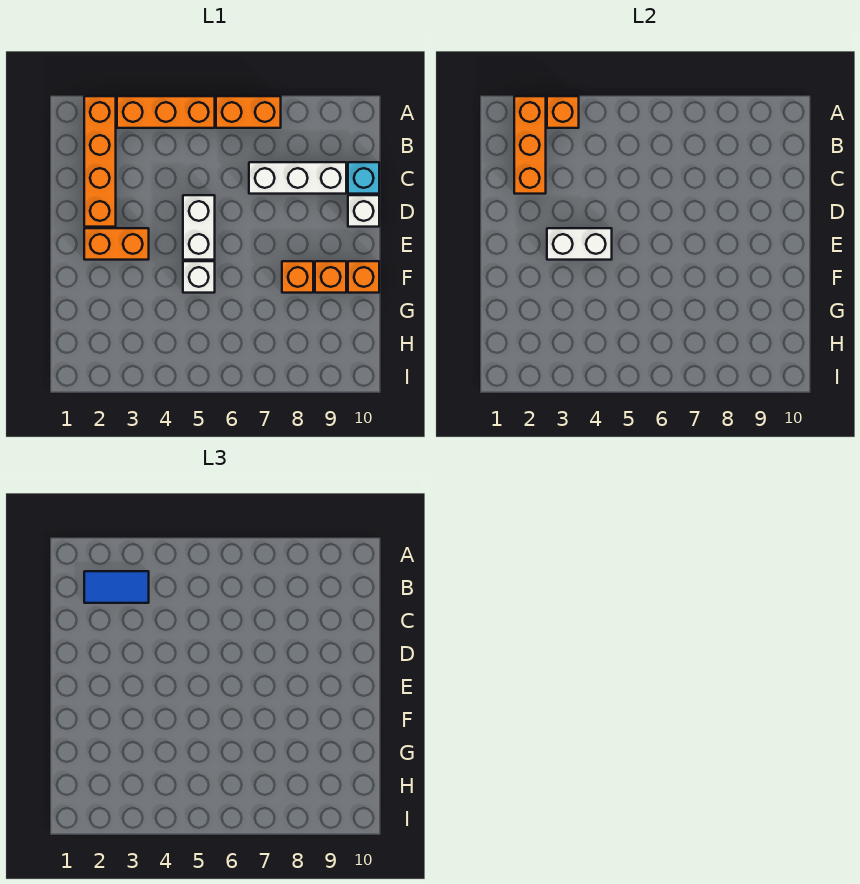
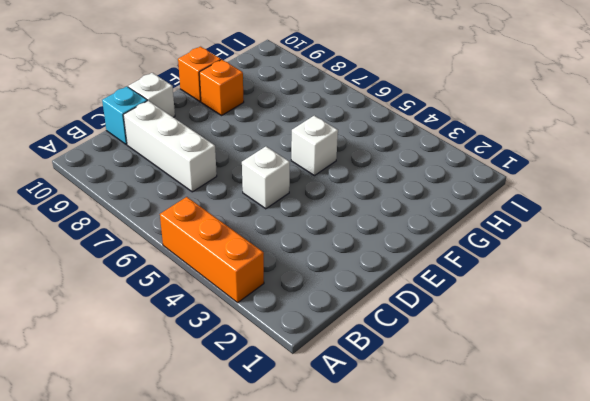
white 1x1 brick [242,146,290,209] -> white 1x2 brick [183,195,215,260]
none -> orange 1x4 brick [84,96,116,227]
none -> orange 1x2 brick [216,96,281,128]
none -> orange 1x2 brick [84,228,149,260]

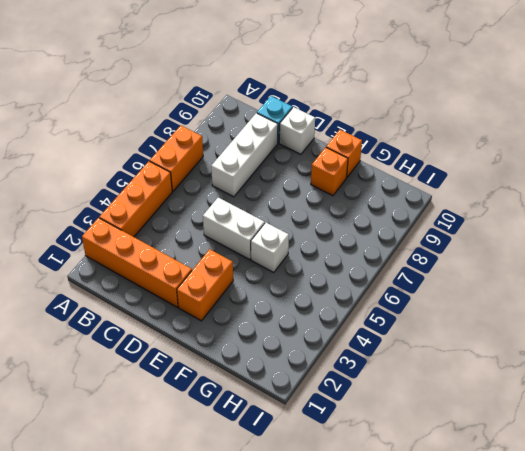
none -> orange 1x1 brick [282,261,313,293]
none -> orange 1x3 brick [514,96,546,194]
none -> orange 1x1 brick [547,96,579,128]

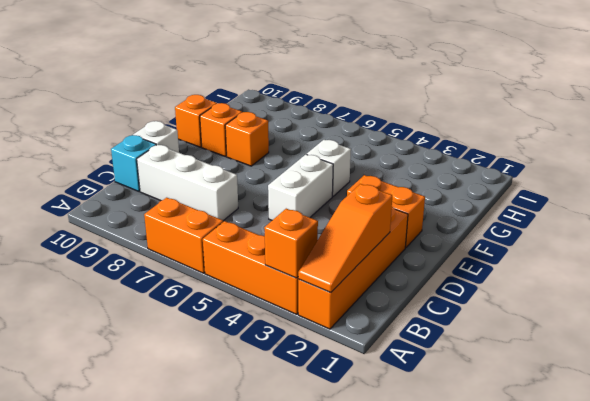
orange 1x3 slope [298,184,392,292] -> orange 1x3 brick [514,96,546,194]
none -> white 1x2 brick [547,228,612,260]
none -> blue 1x2 tile [84,571,149,603]

